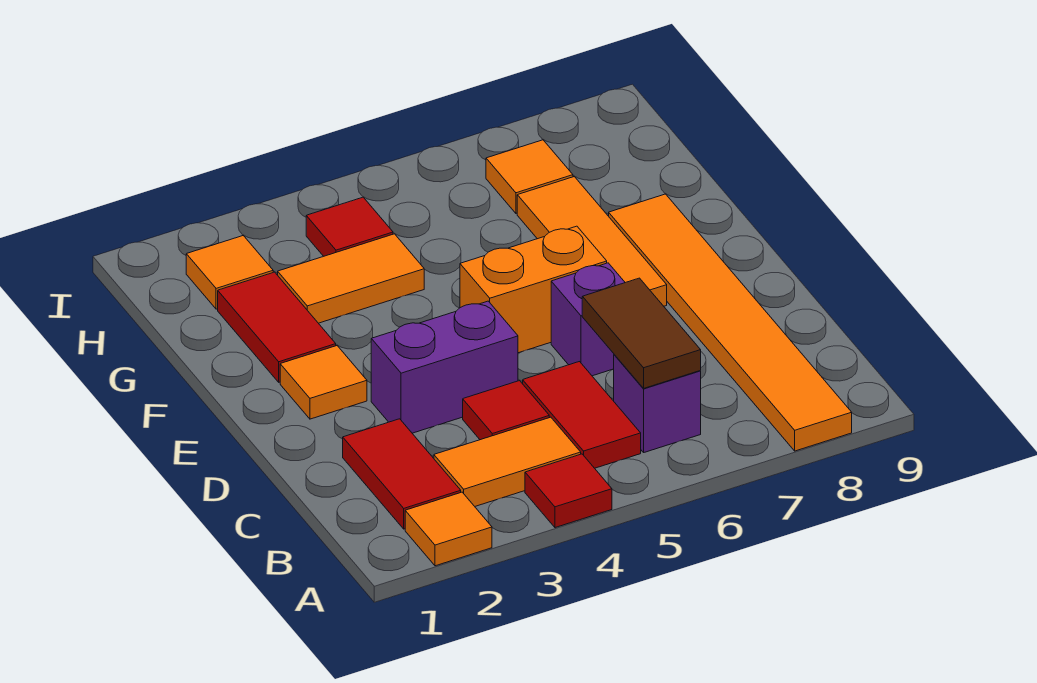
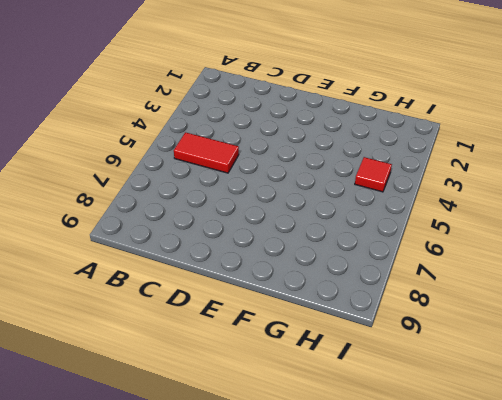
none -> orange 1x1 tile [405,492,492,566]
none -> red 1x1 tile [525,454,612,528]
none -> orange 1x6 tile [609,194,852,451]

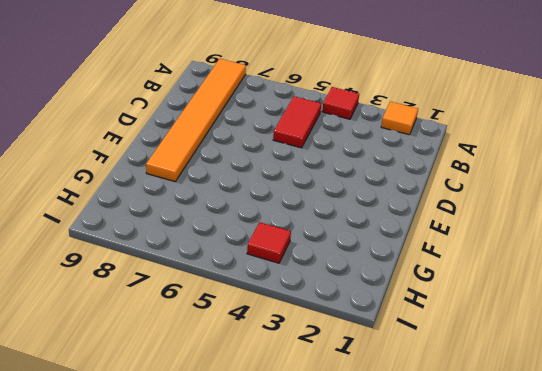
none -> red 1x2 tile [343,419,461,529]
none -> orange 1x2 tile [434,417,581,506]
none -> purple 1x1 brick [614,355,701,452]

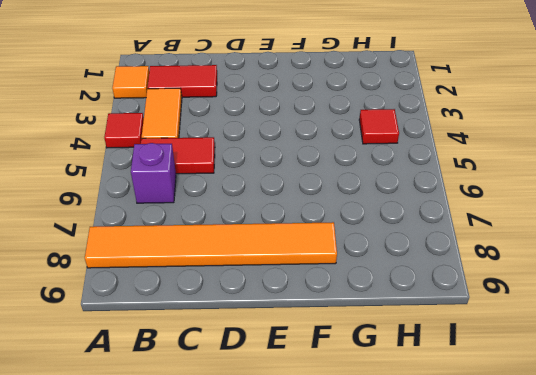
none -> red 1x1 tile [463,381,549,440]
none -> purple 1x2 brick [371,301,518,433]
none -> purple 1x1 brick [551,263,625,376]

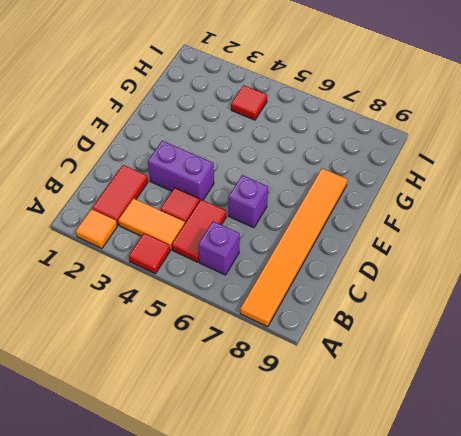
none -> orange 1x1 tile [280,346,367,419]
none -> orange 1x2 brick [460,226,607,353]
none -> orange 1x3 tile [517,177,667,306]

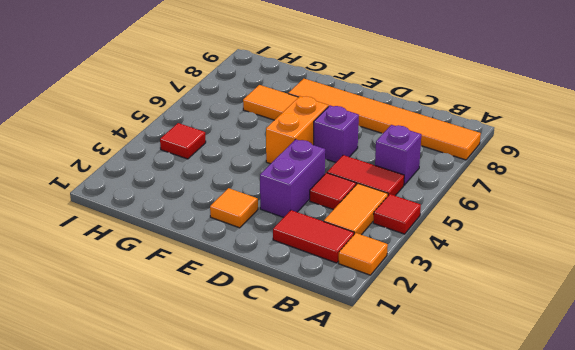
none -> red 1x2 tile [218,272,336,382]
none -> orange 1x2 tile [278,234,424,323]
none -> orange 1x1 tile [186,236,273,309]

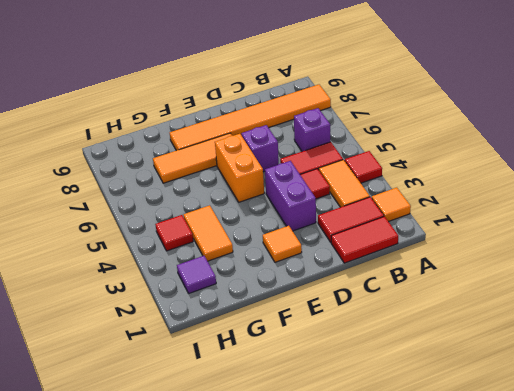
red 1x2 tile [331,216,398,263] -> red 1x2 tile moved to [218,272,336,382]
purple 1x1 tile [177,256,216,293] -> orange 1x1 tile [186,236,273,309]
none -> orange 1x1 tile [486,140,573,213]
none -> brown 1x2 tile [582,278,701,388]

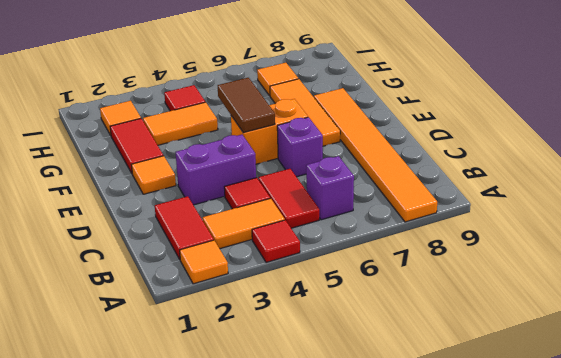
brown 1x2 tile [218,78,275,133] -> brown 1x2 tile moved to [582,278,701,388]

